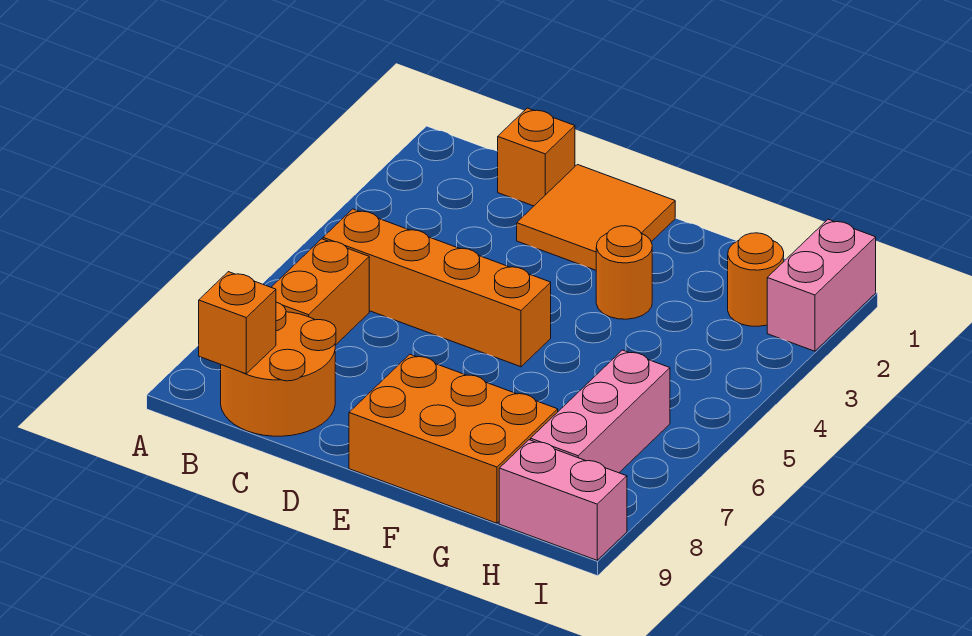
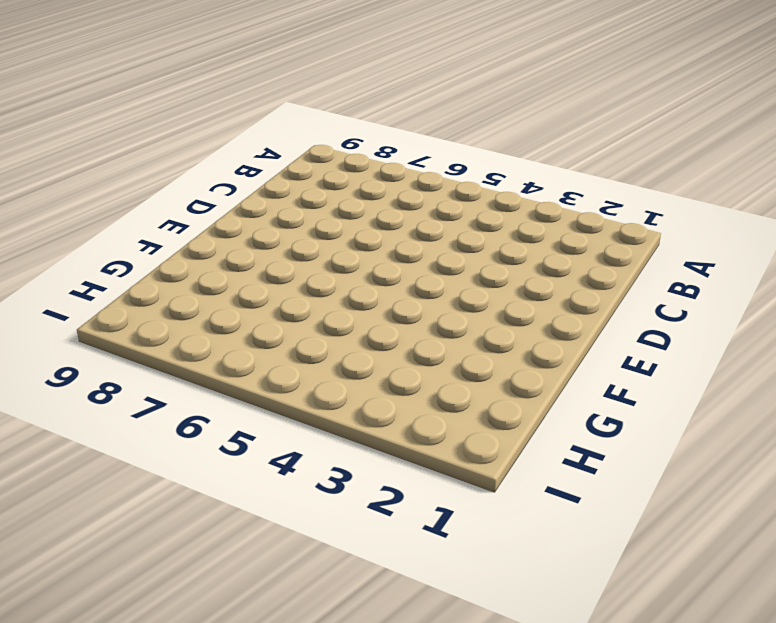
none -> orange 1x4 brick [323,209,551,367]
none -> orange 1x2 brick [271,239,369,345]
none -> orange 2x2 round brick [221,302,336,436]

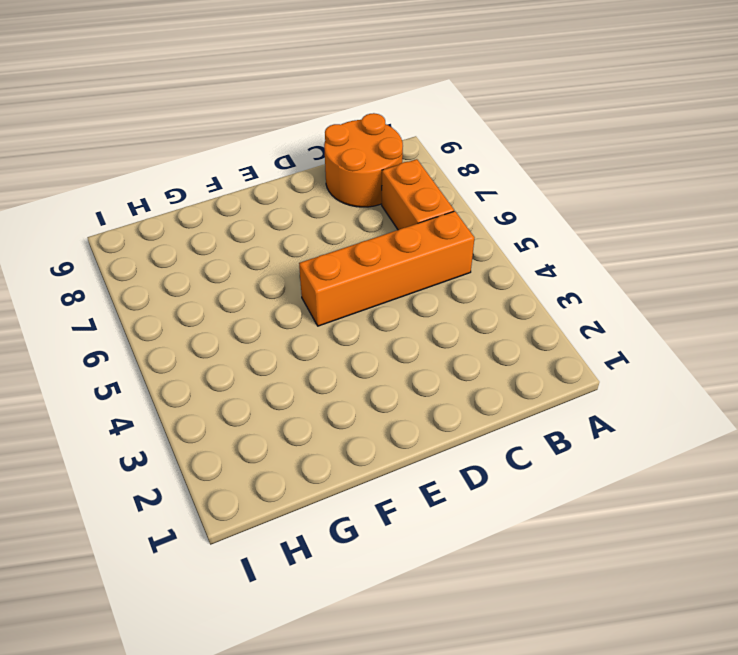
none -> orange 1x1 brick [498,108,575,206]
none -> orange 2x2 tile [517,165,675,270]
none -> orange 2x3 brick [349,354,558,523]

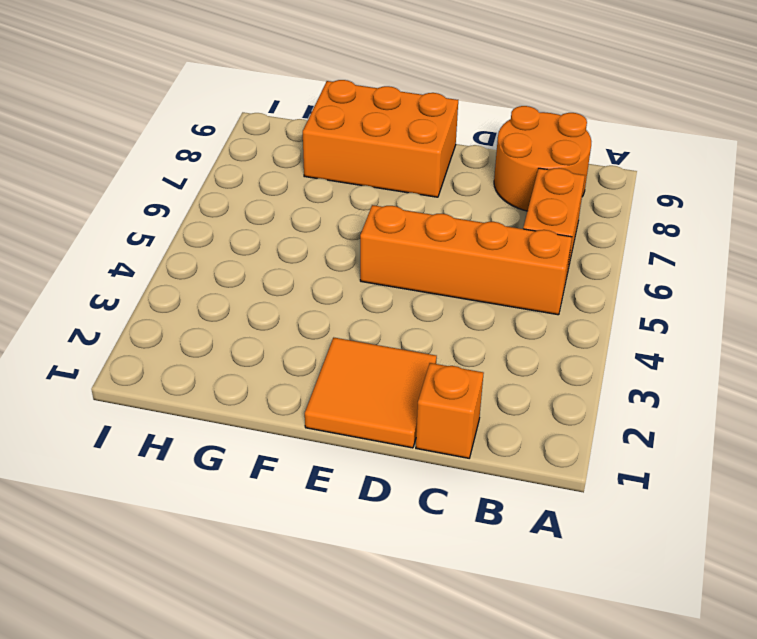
none -> orange 1x1 round brick [596,226,652,319]
none -> orange 1x1 round brick [728,233,784,327]
none -> pink 1x3 brick [531,350,670,473]

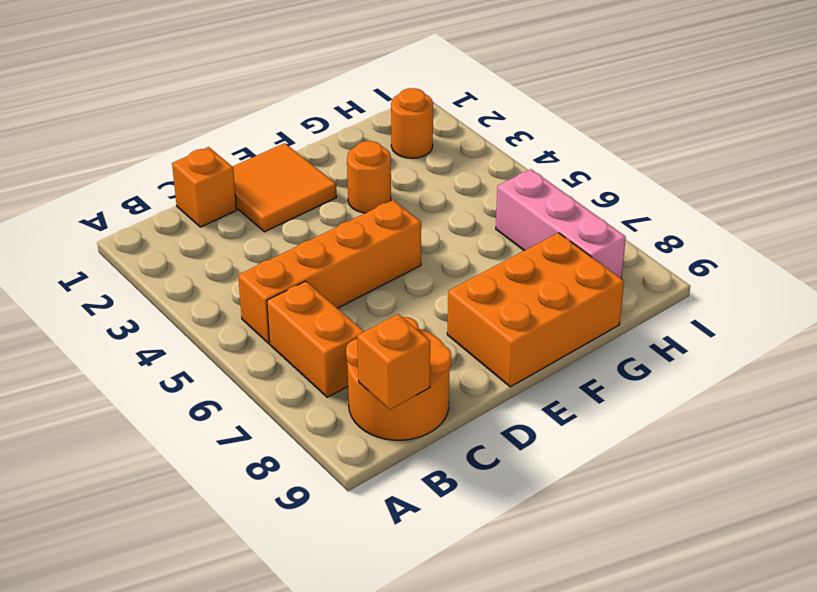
none -> pink 1x2 brick [499,440,627,560]
none -> pink 1x2 brick [767,219,876,351]

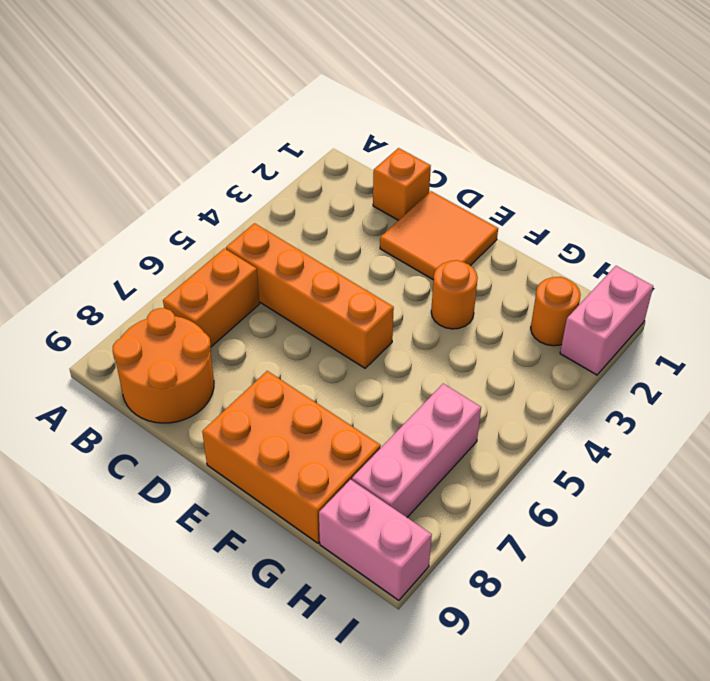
none -> orange 1x1 brick [199,272,276,374]

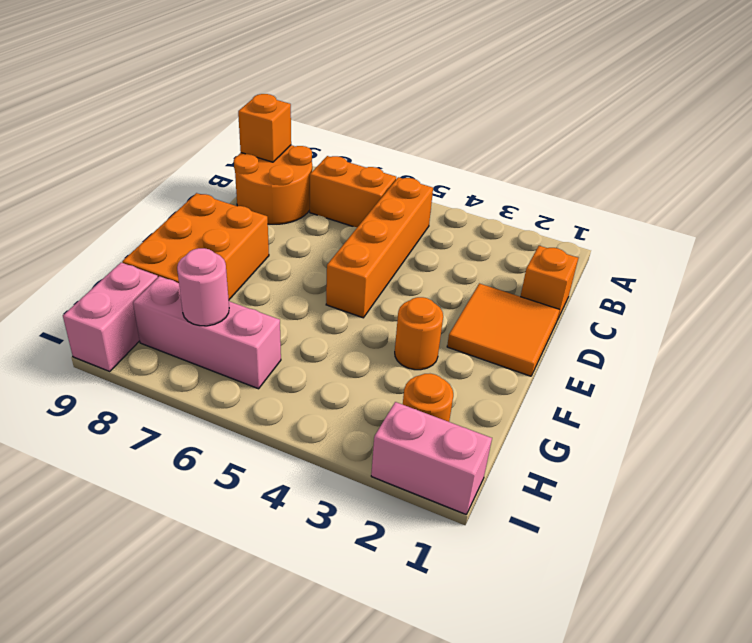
pink 1x1 round brick [177,248,229,326] -> none

